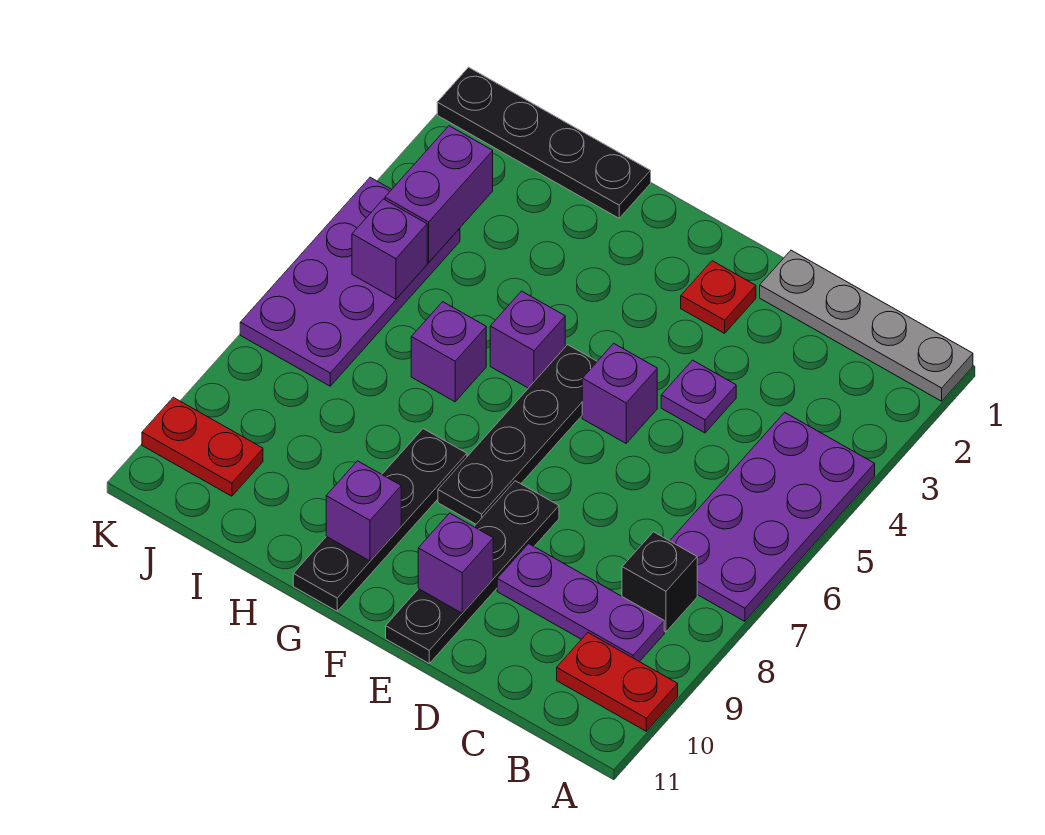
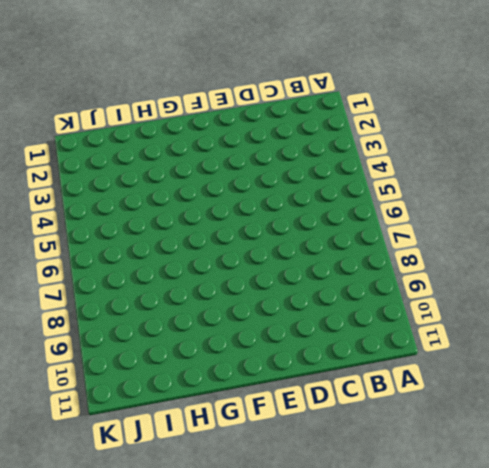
none -> grey 1x4 plate [760,250,973,401]
none -> purple 2x4 plate [670,413,875,621]
none -> red 1x2 plate [557,633,678,731]

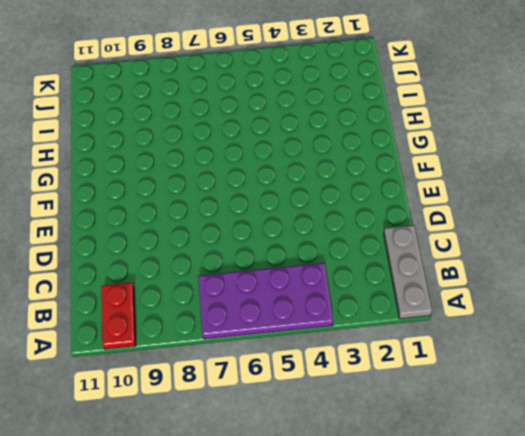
grey 1x3 plate [384,225,432,319] -> grey 1x4 plate [760,250,973,401]
none -> black 1x1 brick [622,532,697,632]
none -> purple 1x3 plate [497,544,664,662]
none -> purple 1x1 plate [661,360,736,433]

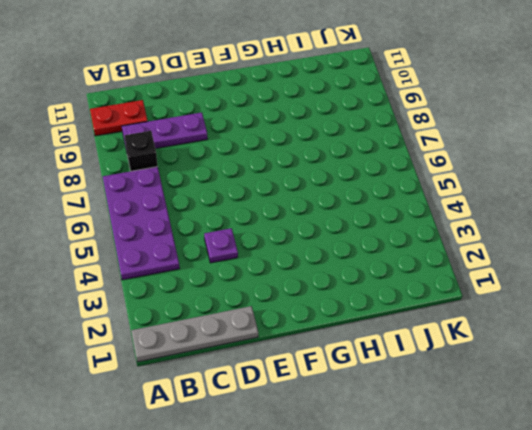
none -> red 1x1 plate [681,261,756,333]
none -> purple 1x1 brick [582,343,657,443]
none -> black 1x4 plate [386,481,559,663]

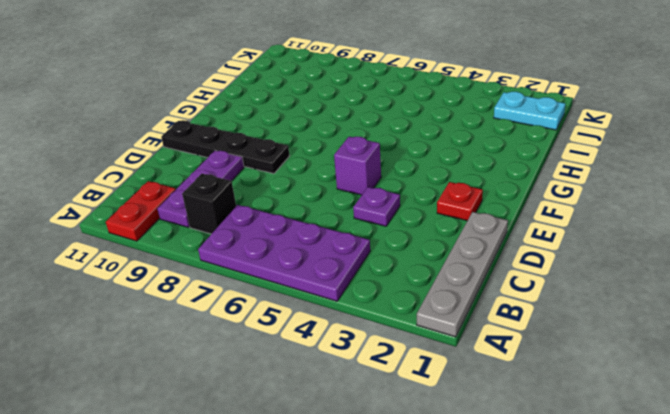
cyan 1x2 plate [494,92,565,130] -> black 1x4 plate [437,67,651,218]
none -> black 1x4 plate [438,345,597,524]
none -> purple 1x1 brick [490,291,565,388]
none -> black 1x4 plate [293,429,467,611]

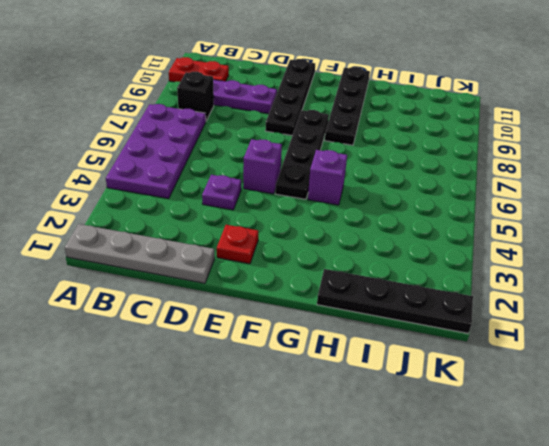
none -> purple 1x1 brick [411,302,486,402]
none -> purple 2x4 plate [240,177,460,386]
none -> red 1x2 plate [142,397,263,496]

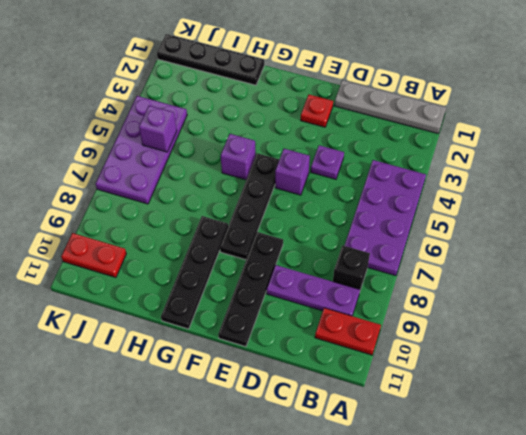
none -> purple 1x1 brick [411,302,486,402]
none -> purple 1x1 brick [418,513,493,613]
none -> purple 1x1 brick [326,461,401,561]

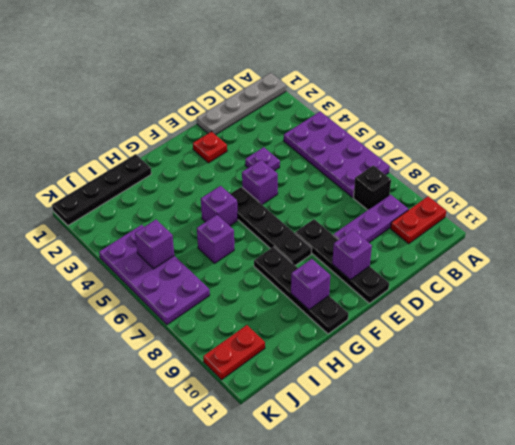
none -> purple 1x2 brick [385,126,493,262]

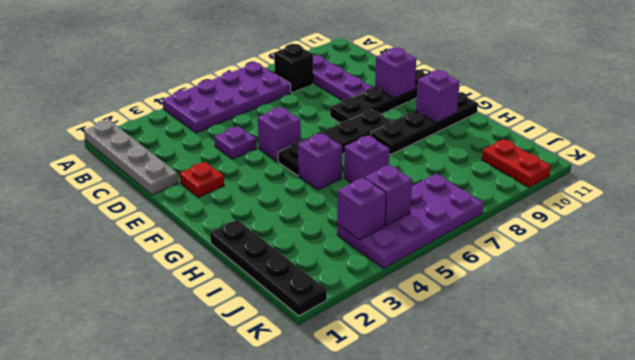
purple 1x1 brick [337,178,386,240] -> purple 1x2 brick [385,126,493,262]
none -> red 1x2 plate [557,633,678,731]

